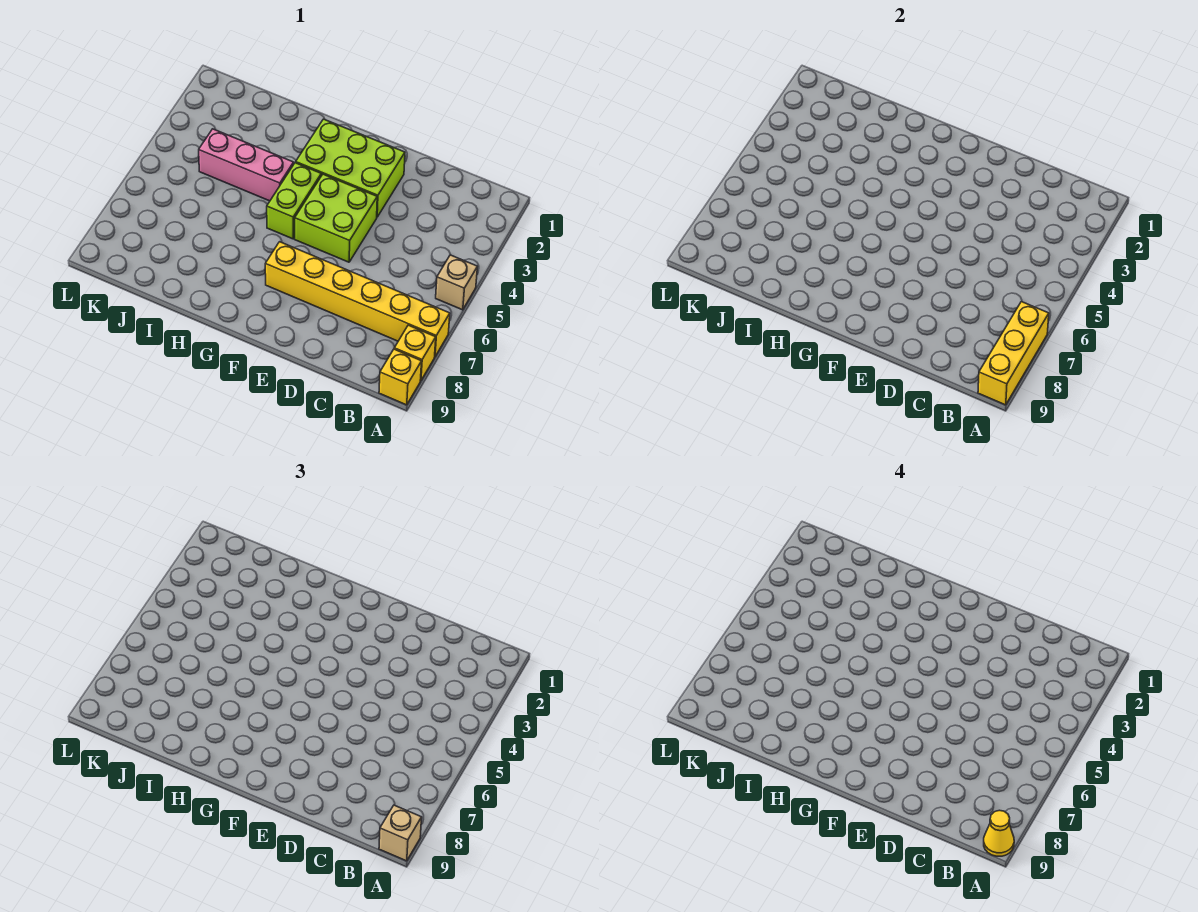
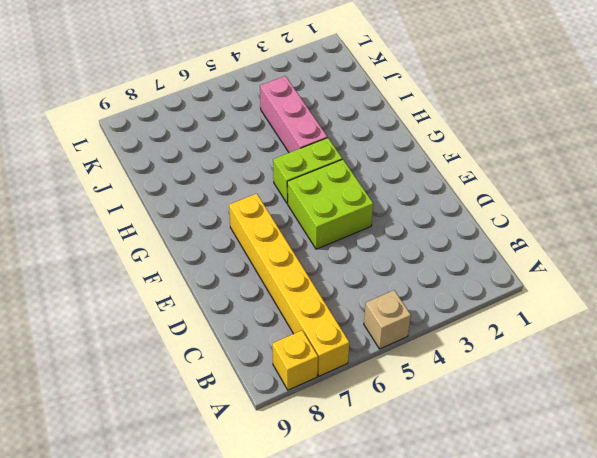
none -> yellow 1x1 brick [379,349,422,405]
none -> lime 2x3 brick [296,119,405,217]

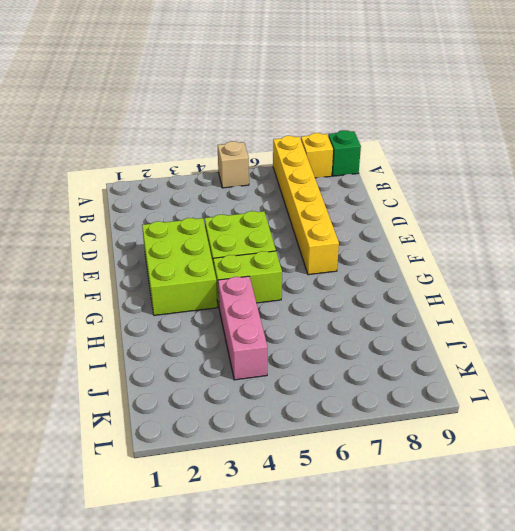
green 1x1 brick [328,130,361,176] -> yellow 1x1 brick [379,349,422,405]
none -> yellow 1x3 brick [978,302,1049,405]
none -> tan 1x1 brick [379,805,422,861]

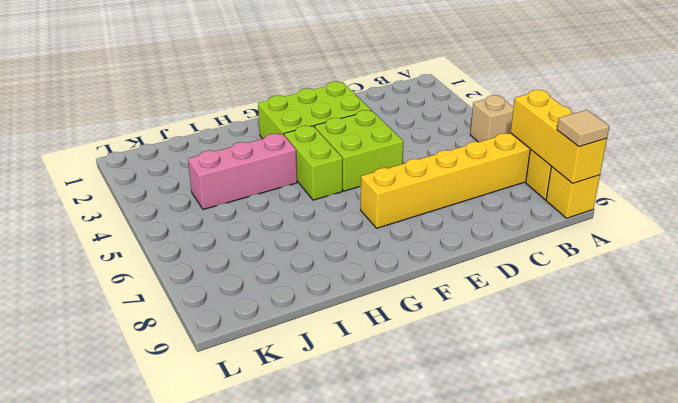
tan 1x1 tile [557,110,609,147] -> tan 1x1 brick [379,805,422,861]
none -> yellow 1x1 cone [984,810,1014,856]

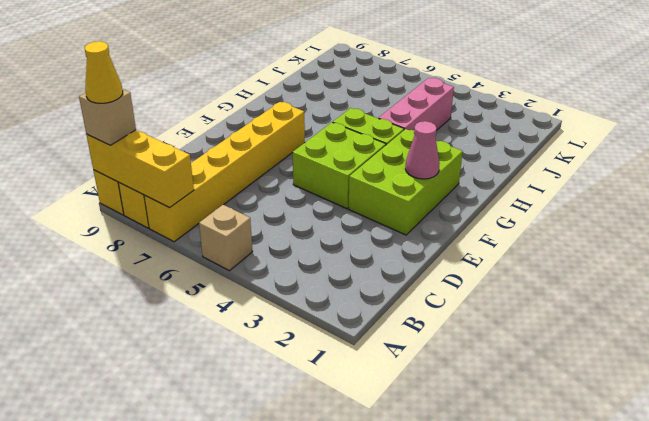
pink 1x1 cone [405,121,440,179] -> none

